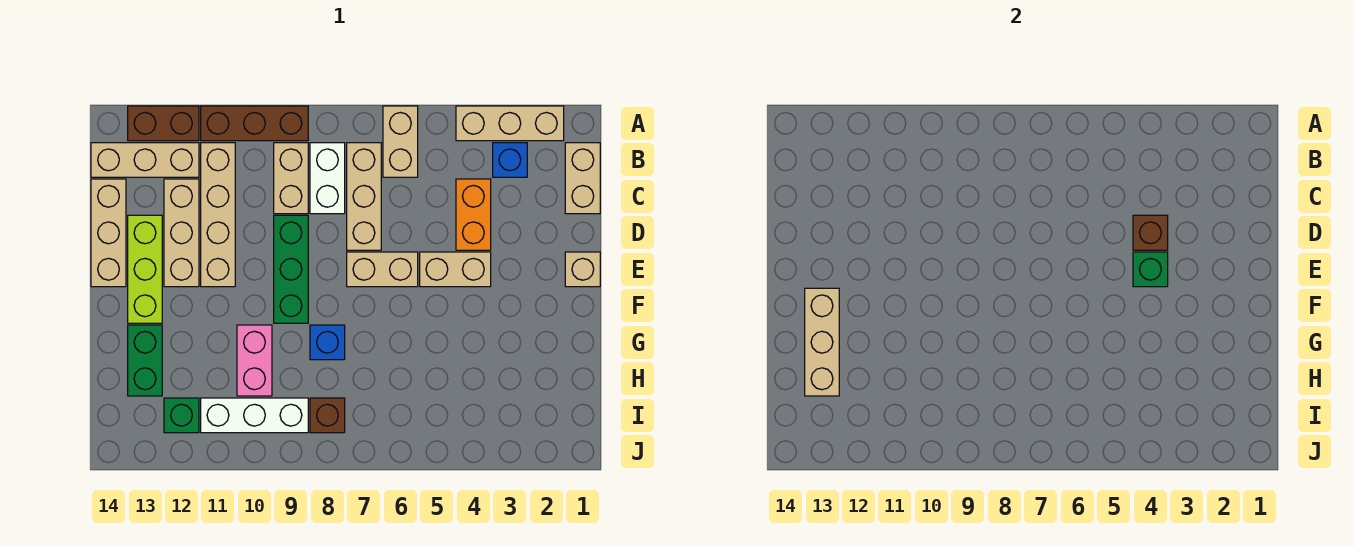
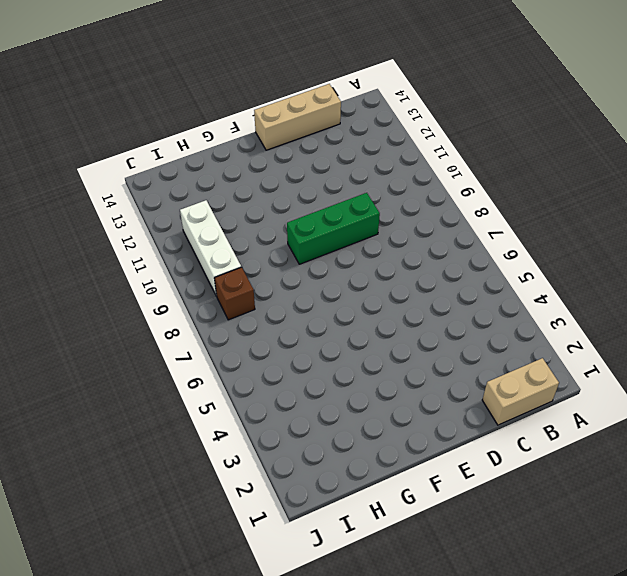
none -> tan 1x3 brick [456,106,564,141]
none -> tan 1x2 brick [383,106,418,177]
none -> brown 1x3 brick [201,106,308,141]

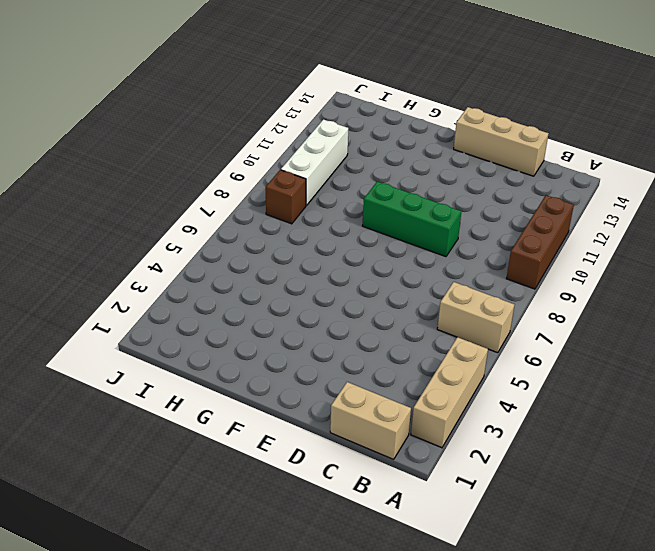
none -> brown 1x2 brick [128,106,199,141]
none -> blue 1x1 brick [493,143,527,177]
none -> tan 1x3 brick [347,143,381,250]

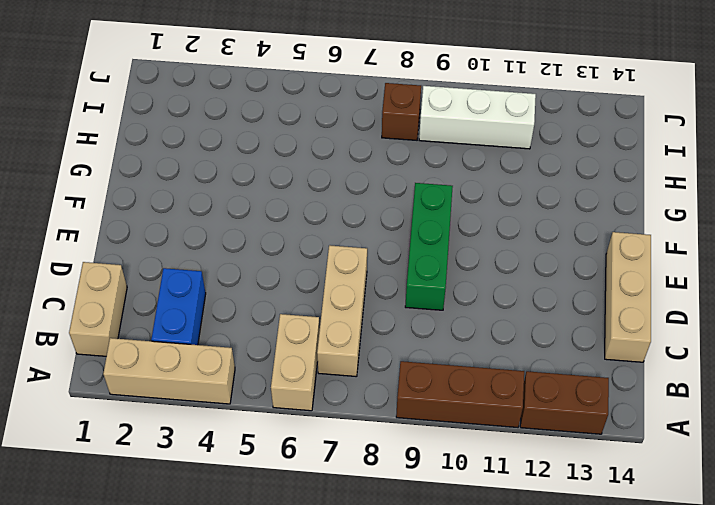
blue 1x2 brick [151,268,206,345] -> blue 1x1 brick [493,143,527,177]
none -> white 1x2 brick [310,143,345,214]
none -> tan 1x2 brick [274,143,308,214]
none -> tan 1x4 brick [201,143,235,287]

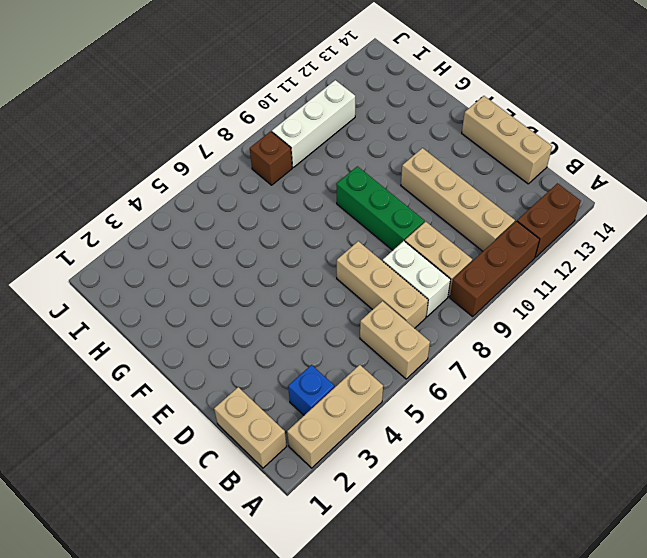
none -> tan 1x3 brick [91,143,199,177]
none -> orange 1x2 brick [456,179,491,250]
none -> tan 1x3 brick [164,179,199,287]

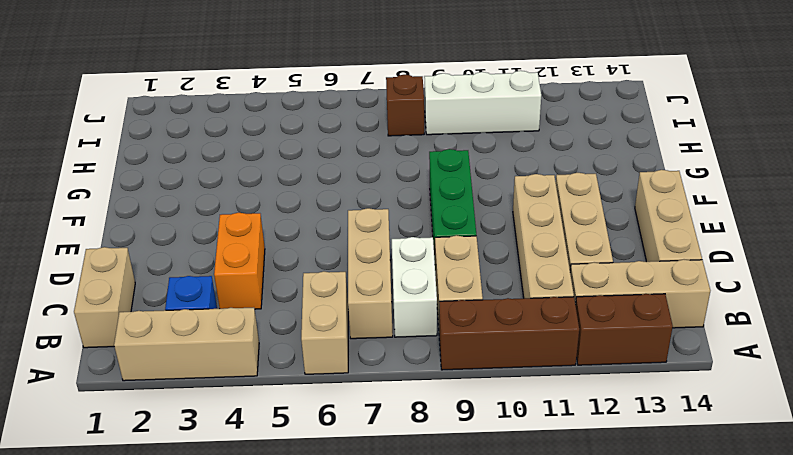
none -> lime 1x3 brick [128,215,162,323]
none -> tan 1x1 brick [565,252,600,287]
none -> tan 1x2 brick [420,252,491,287]

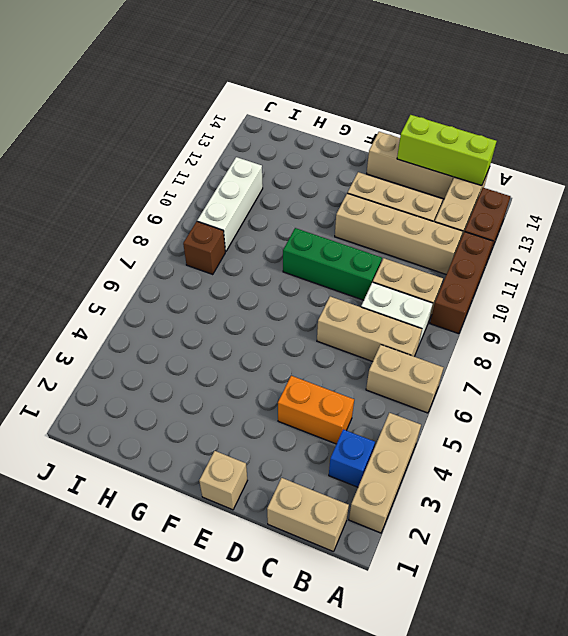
lime 1x3 brick [397,115,497,186] -> lime 1x3 brick moved to [128,215,162,323]
none -> tan 1x2 brick [420,252,491,287]
none -> tan 1x2 brick [347,252,418,287]
none -> blue 1x1 brick [310,325,345,360]

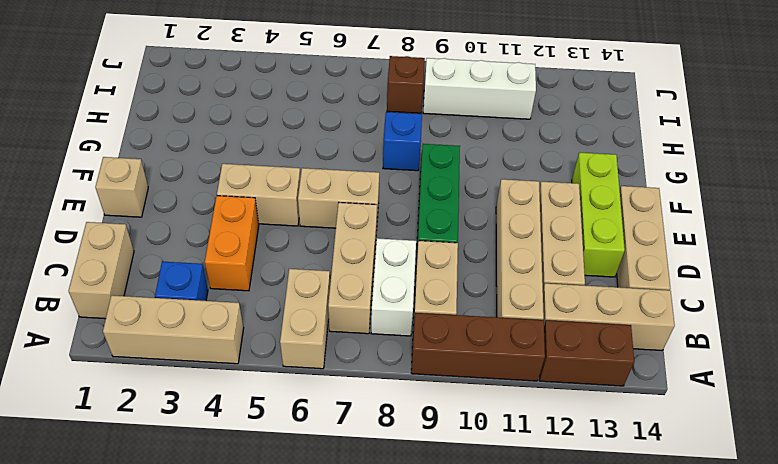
none -> pink 1x2 brick [237,325,272,396]
none -> green 1x2 brick [128,325,162,396]
none -> green 1x1 brick [164,398,199,433]

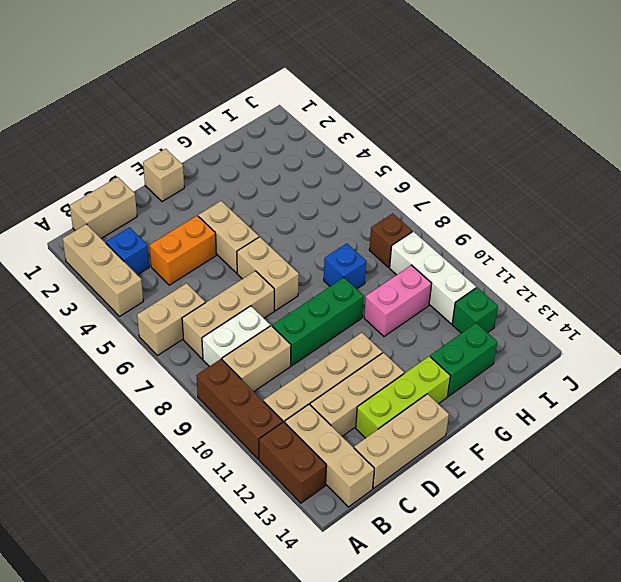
none -> brown 1x1 brick [1133,215,1168,250]
none -> green 1x1 brick [1133,252,1168,287]
none -> tan 1x3 brick [805,288,839,396]

